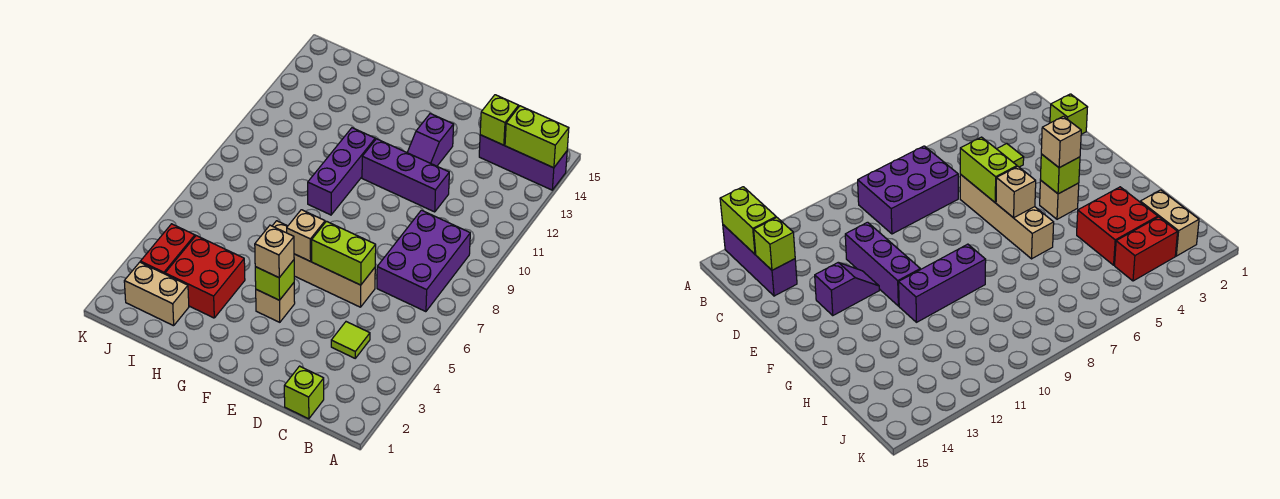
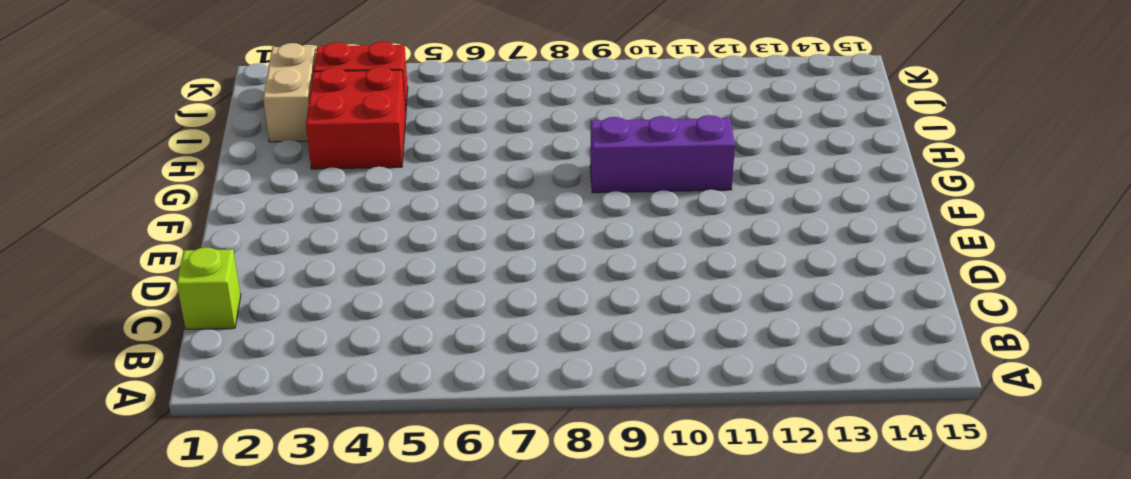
none -> purple 1x3 brick [479,135,567,190]
none -> purple 2x3 brick [377,210,470,312]
none -> lime 1x1 tile [331,322,370,358]

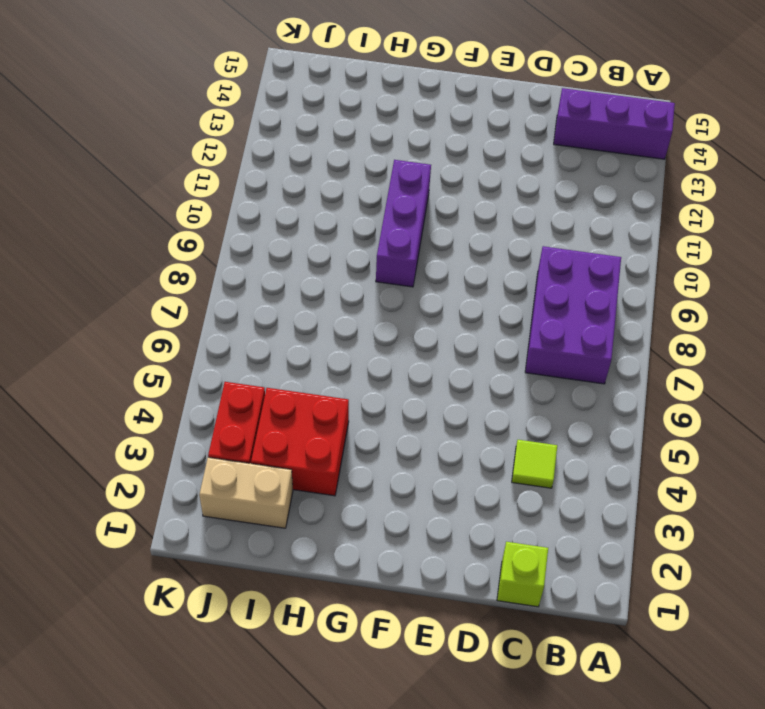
none -> tan 1x4 brick [273,221,375,307]
none -> purple 1x3 brick [362,139,449,212]
none -> purple 1x2 slope [407,114,454,166]

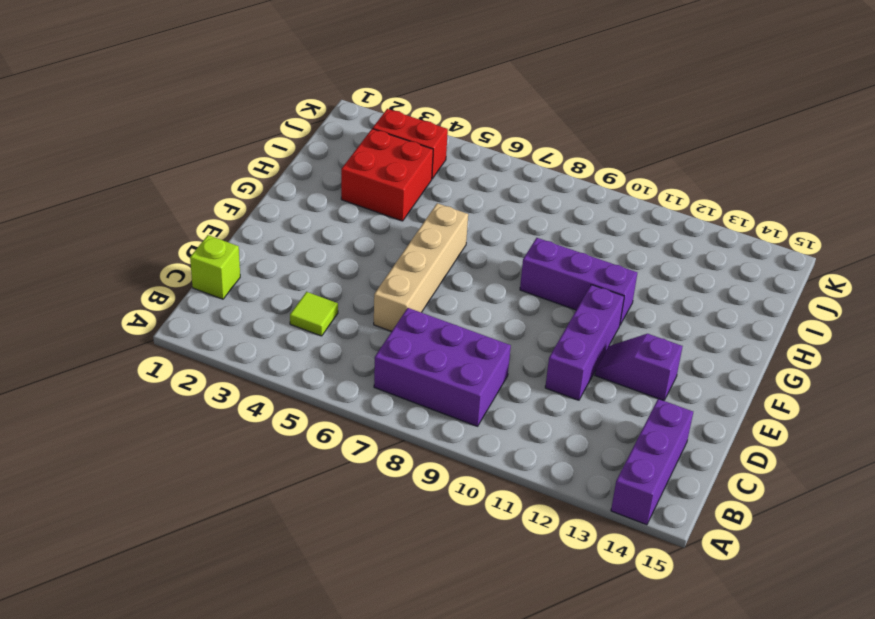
none -> tan 1x1 brick [256,283,295,322]
none -> tan 1x2 brick [124,262,189,326]
none -> lime 1x2 brick [505,106,569,168]

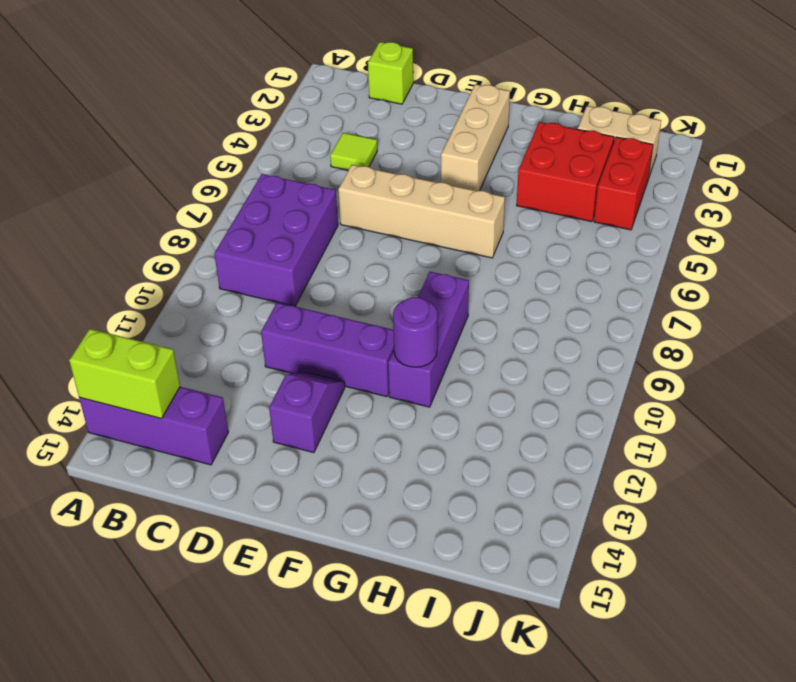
tan 1x3 brick [441,84,510,191] -> tan 1x1 brick [256,283,295,322]
purple 1x1 round brick [393,297,437,367] -> none
none -> lime 1x1 brick [480,95,519,145]
none -> lime 1x2 brick [312,221,376,285]
none -> lime 1x1 brick [255,260,294,300]

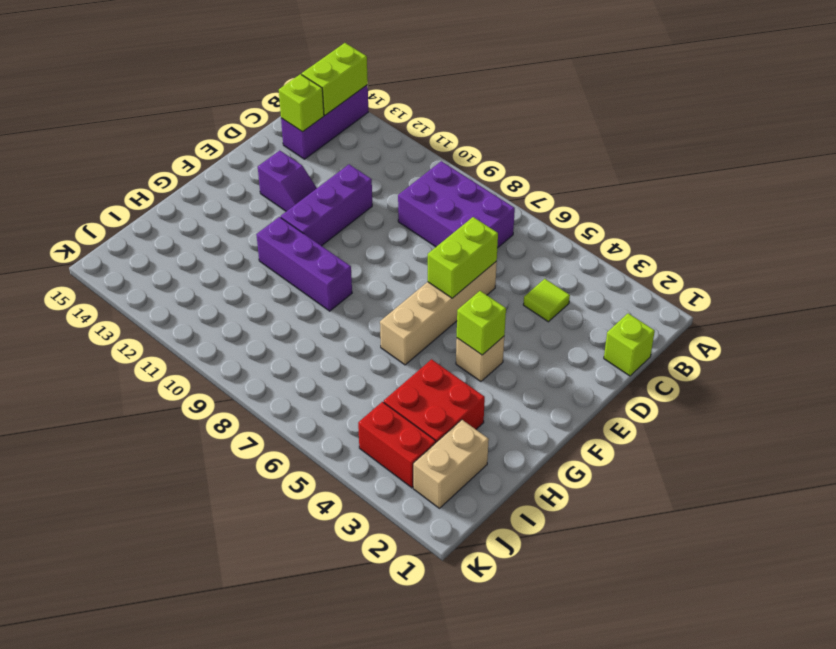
none -> tan 1x1 brick [287,210,325,261]
none -> tan 1x1 brick [255,225,294,278]

